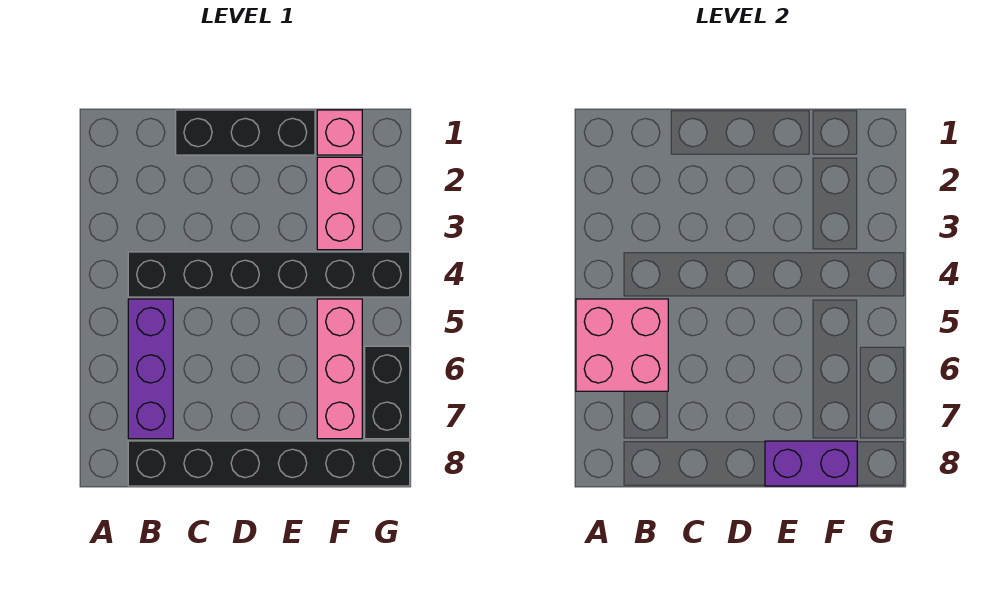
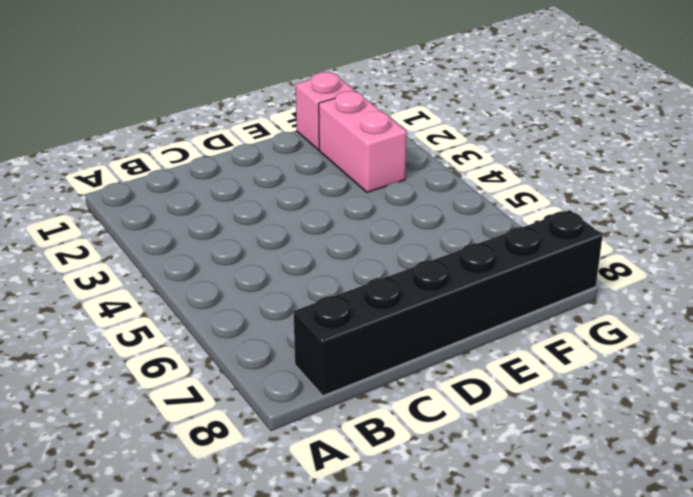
none -> black 1x6 brick [128,252,410,297]
none -> purple 1x3 brick [128,299,173,439]

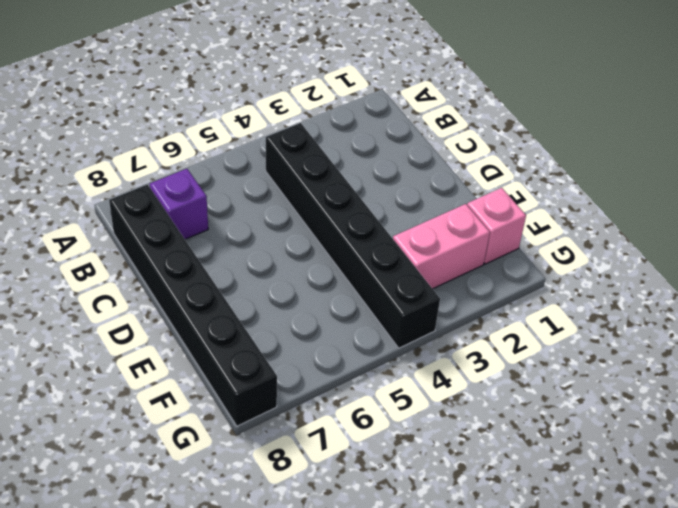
purple 1x1 brick [150,169,208,239] -> purple 1x3 brick [128,299,173,439]
none -> black 1x3 brick [176,110,315,155]
none -> pink 1x3 brick [317,299,362,439]

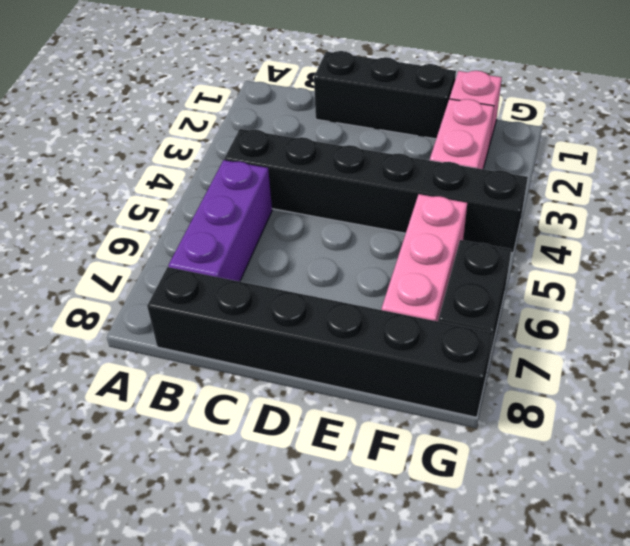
none -> pink 2x2 brick [576,299,668,391]
none -> purple 1x2 brick [765,441,857,486]

